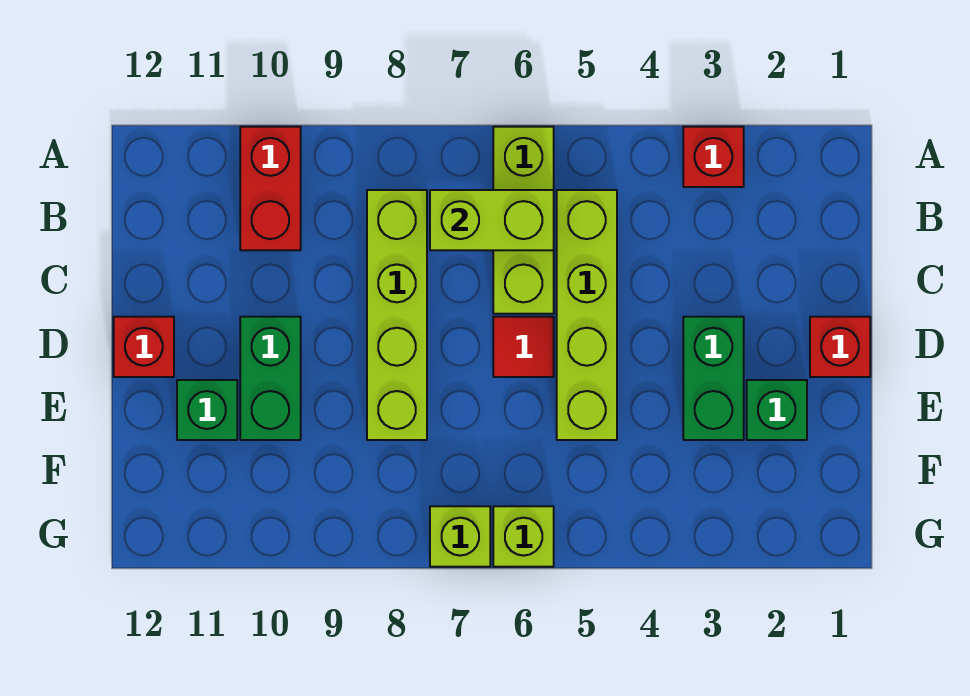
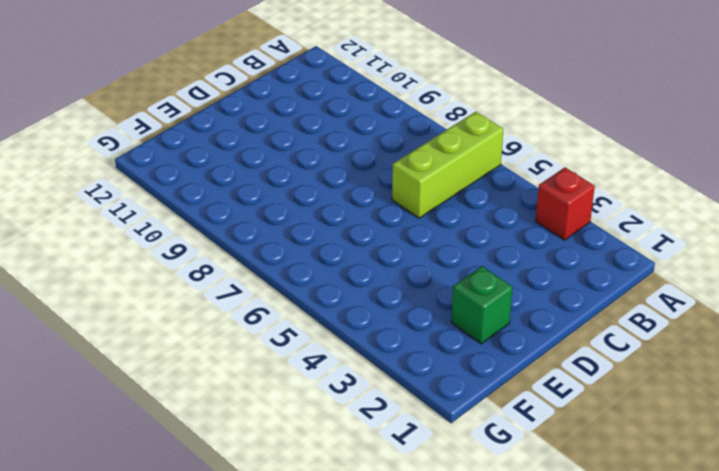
none -> red 1x2 brick [240,127,301,250]
none -> lime 1x4 brick [557,190,617,440]
none -> lime 1x4 brick [367,190,427,440]

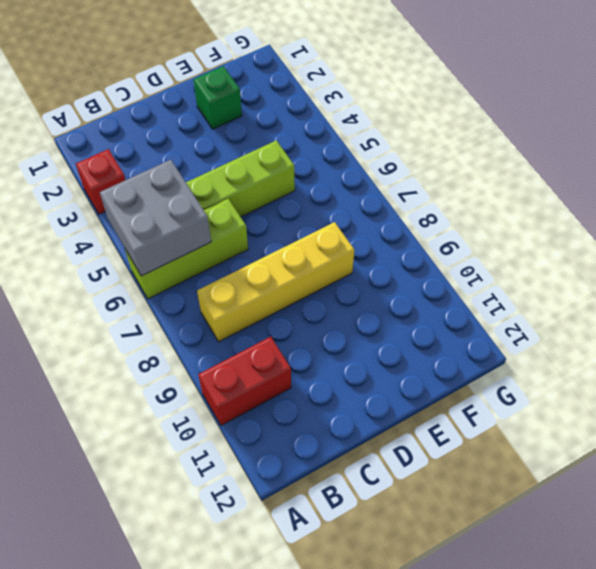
grey 2x2 brick [100,160,211,276] -> lime 1x2 brick [430,190,554,250]
yellow 1x4 brick [197,222,354,342] -> lime 1x4 brick [367,190,427,440]
none -> red 1x1 brick [810,317,870,377]
none -> green 1x2 brick [683,317,744,440]
none -> red 1x1 tile [493,317,554,377]

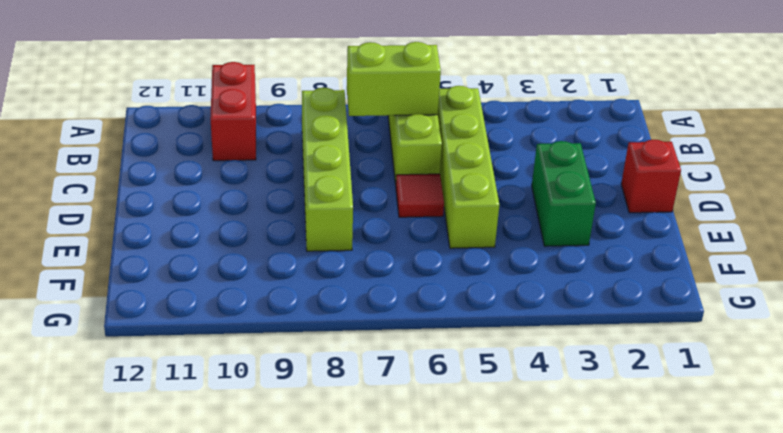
none -> red 1x1 brick [683,127,744,187]
none -> green 1x2 brick [240,317,301,440]
none -> red 1x1 brick [114,317,174,377]

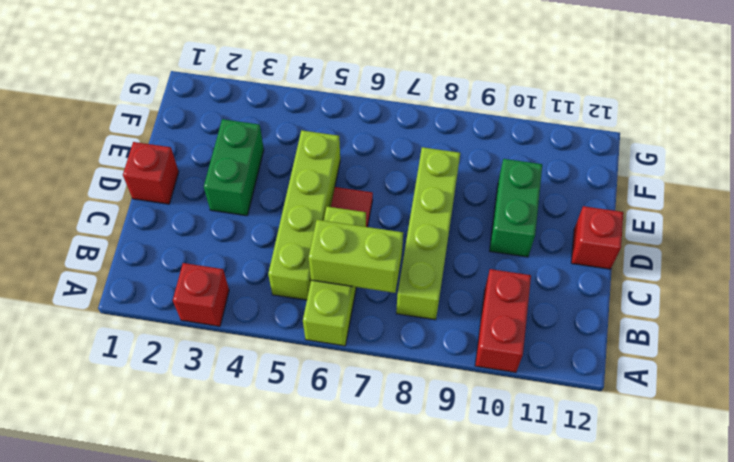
none -> green 1x1 brick [747,380,807,440]
none -> green 1x1 brick [177,380,237,440]
none -> lime 1x1 brick [493,506,554,567]

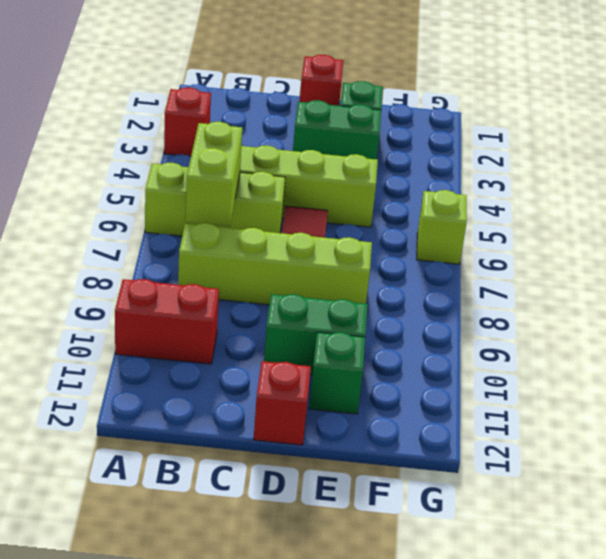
none -> lime 1x1 brick [430,506,490,567]

